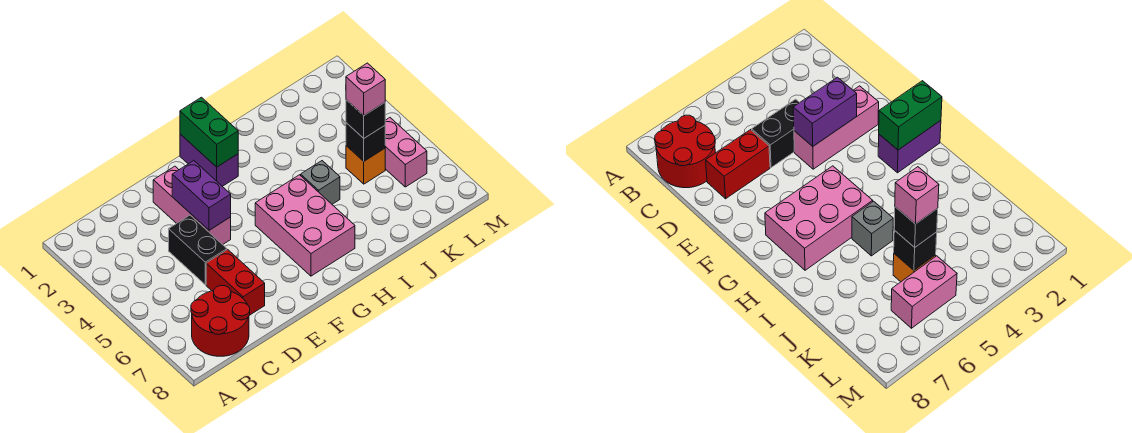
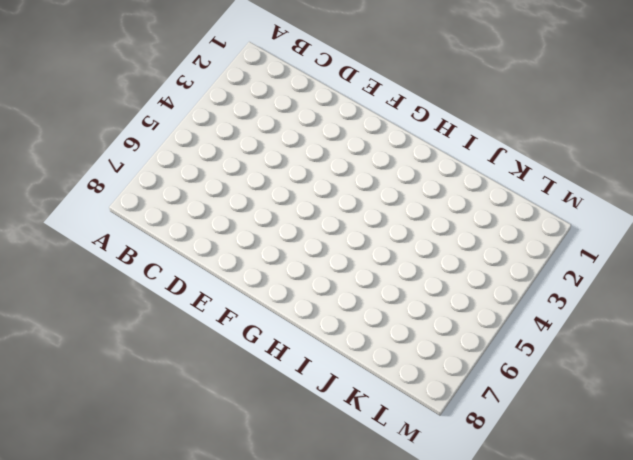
none -> red 2x2 round brick [191,285,250,356]
none -> black 1x2 brick [169,215,227,285]
none -> red 1x2 brick [206,250,265,315]

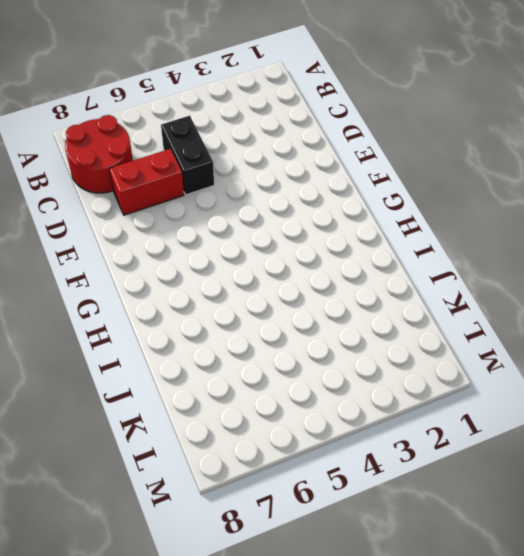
black 1x2 brick [161,116,214,195] -> black 1x2 brick turned to [169,215,227,285]
none -> pink 1x3 brick [153,166,231,245]
none -> purple 1x2 brick [180,134,238,186]
none -> pink 2x3 brick [255,175,355,276]

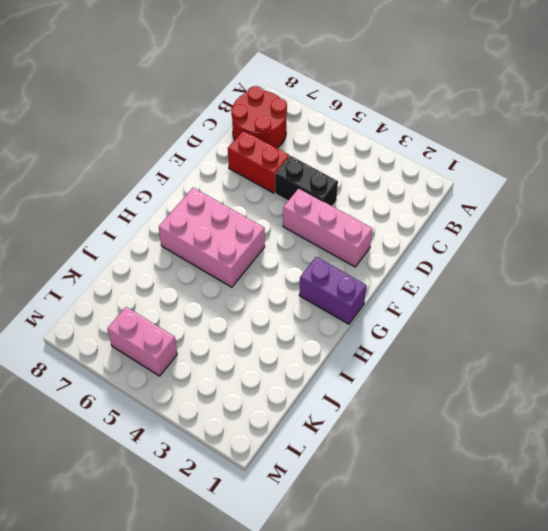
none -> grey 1x1 brick [301,161,340,204]
none -> orange 1x1 brick [346,146,385,184]
none -> purple 1x2 brick [172,161,231,230]

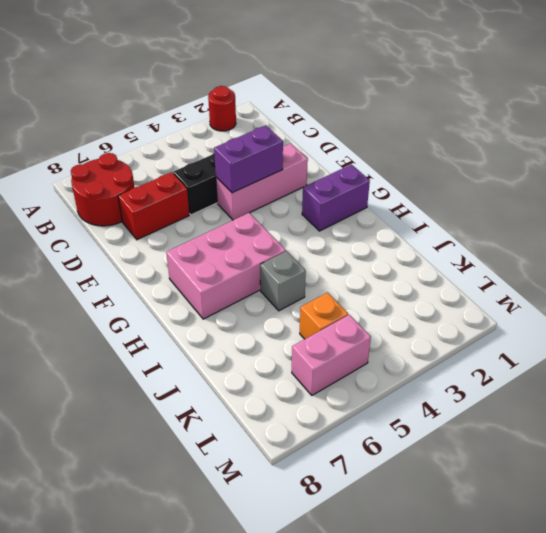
red 1x1 round brick [208,86,236,131] -> none
none -> green 1x2 brick [180,97,238,167]
none -> black 1x1 brick [346,123,385,161]
none -> black 1x1 brick [346,100,385,138]

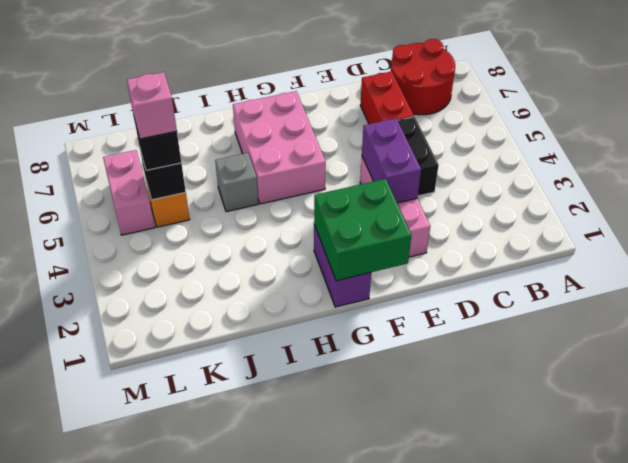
green 2x2 brick [314,179,412,281] -> green 1x2 brick [180,97,238,167]

